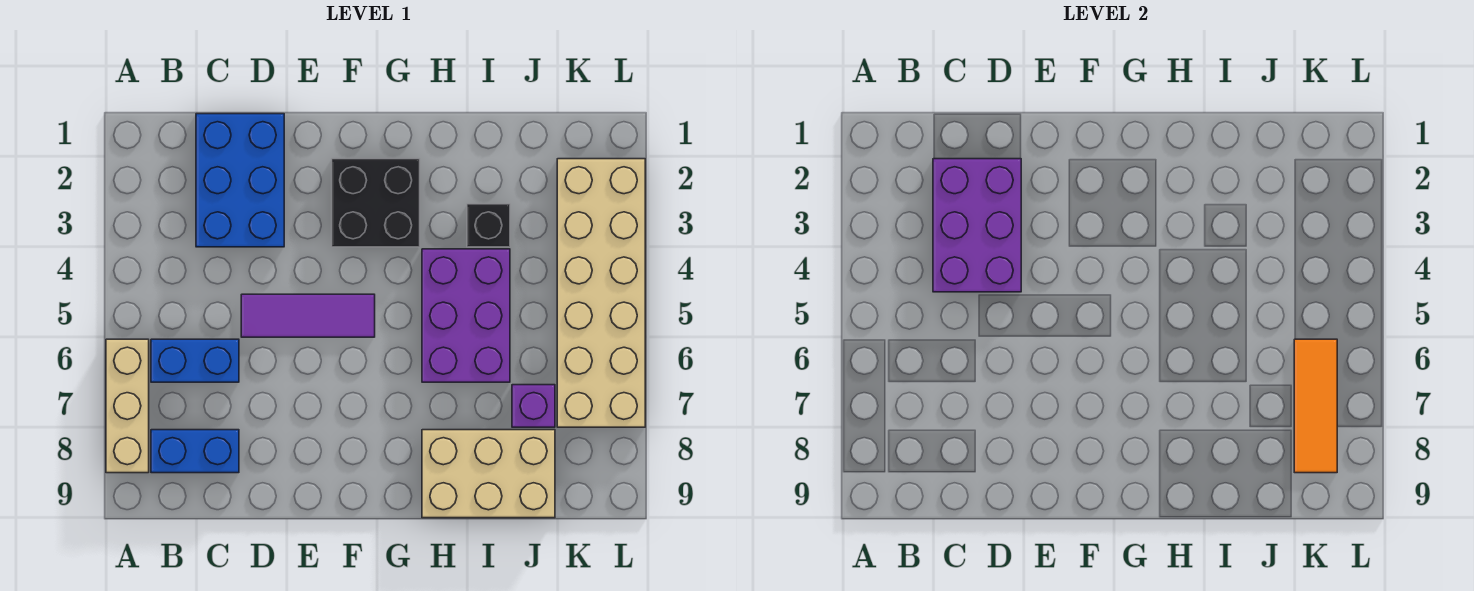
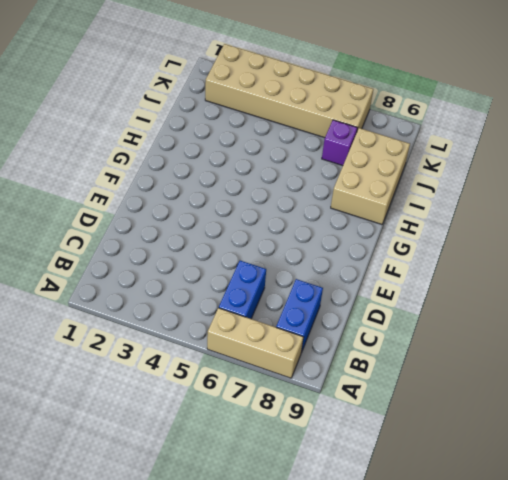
none -> blue 2x3 brick [196,114,284,247]
none -> purple 1x3 tile [241,294,375,337]
none -> black 2x2 brick [332,159,420,247]

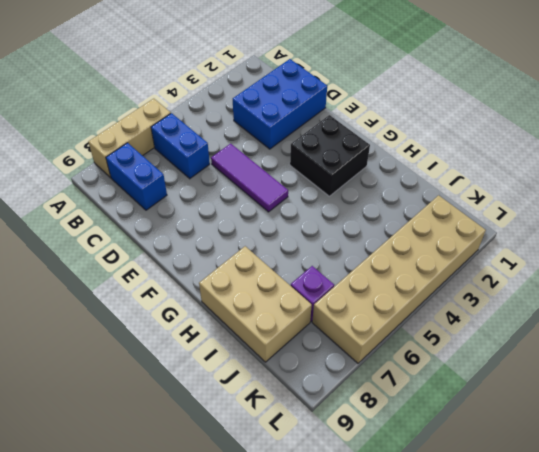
none -> purple 2x3 brick [422,249,510,382]
none -> black 1x1 brick [467,204,510,247]
none -> purple 2x3 brick [933,159,1021,292]

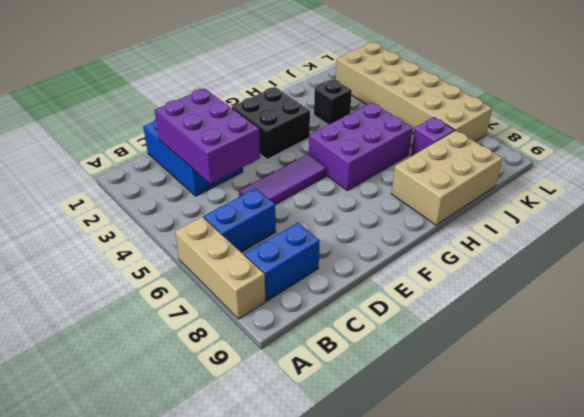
purple 2x3 brick [309,103,413,191] -> purple 2x3 brick turned to [422,249,510,382]
none -> orange 1x3 tile [1294,339,1337,473]

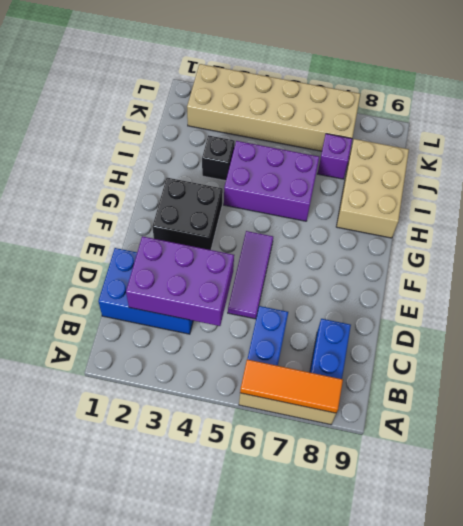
orange 1x3 tile [240,360,343,413] -> orange 1x3 tile moved to [1294,339,1337,473]

